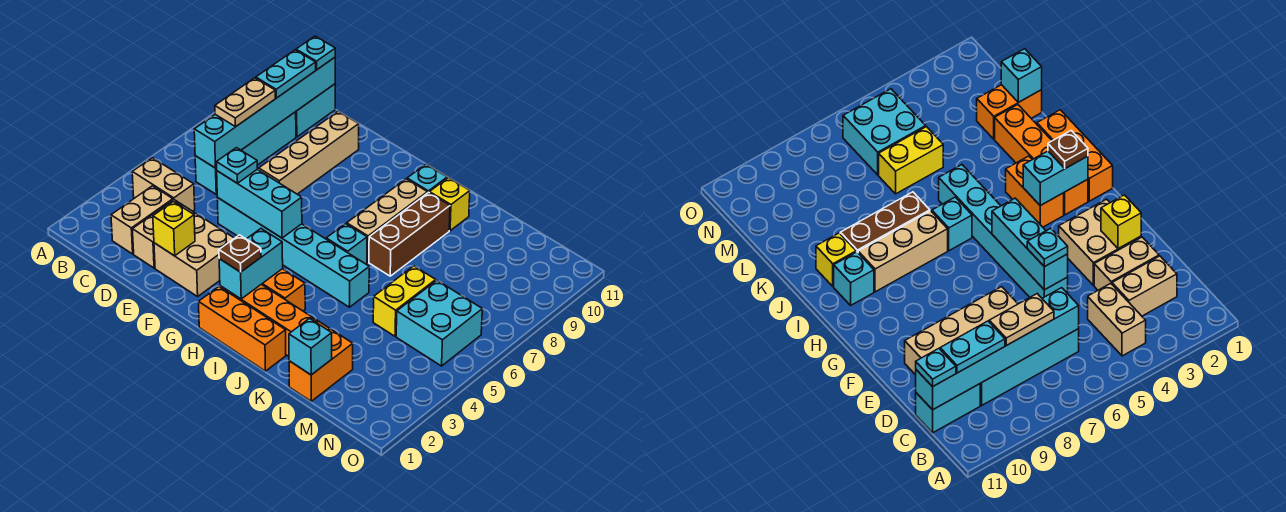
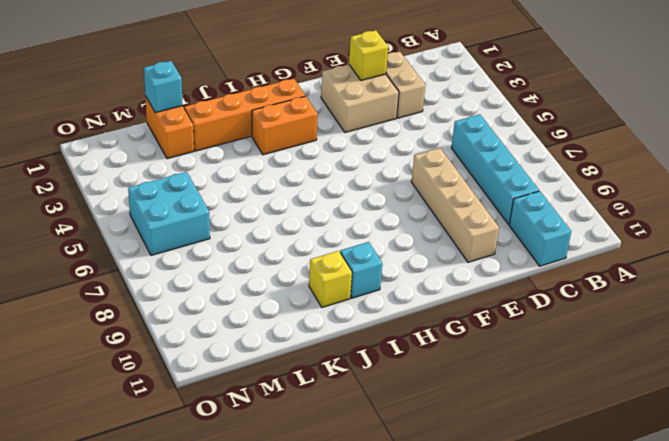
none -> tan 1x2 brick [132,158,195,211]
none -> tan 1x2 brick [111,186,173,254]
none -> cyan 1x6 brick [217,198,369,307]

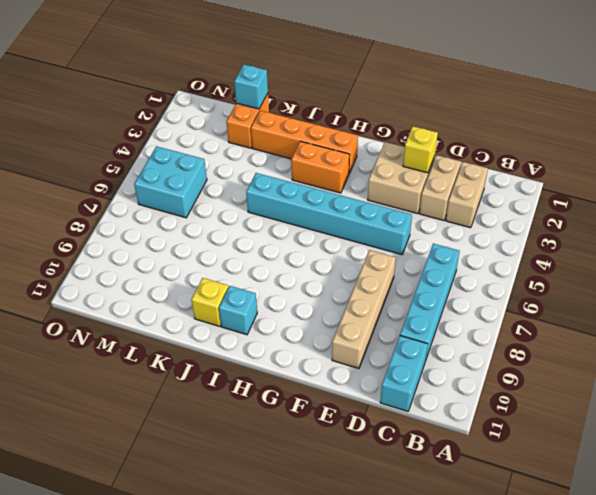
none -> tan 1x2 brick [132,158,195,211]
none -> orange 1x3 brick [199,287,286,371]
none -> cyan 1x1 brick [326,224,367,264]

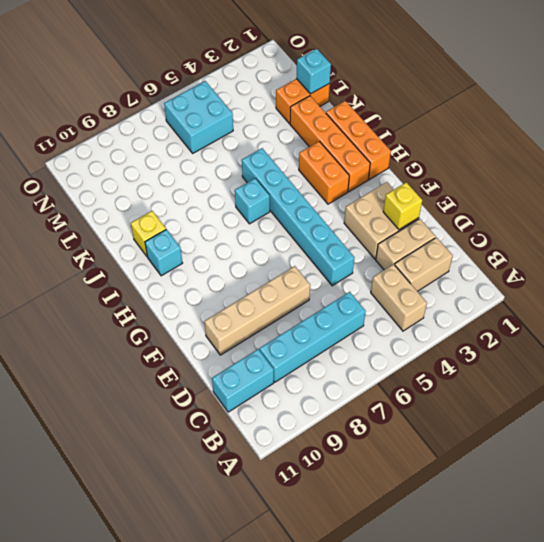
none -> tan 1x3 brick [347,179,427,262]
none -> brown 1x3 brick [369,192,450,276]
none -> yellow 1x2 brick [373,266,436,336]

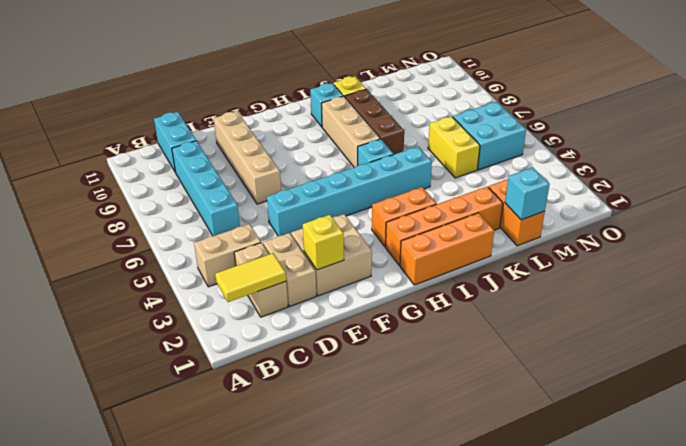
yellow 1x2 tile [215,253,286,302] -> none
none -> cyan 1x6 brick [194,58,335,168]
none -> cyan 1x3 brick [217,170,302,238]
none -> cyan 1x2 brick [219,229,283,299]

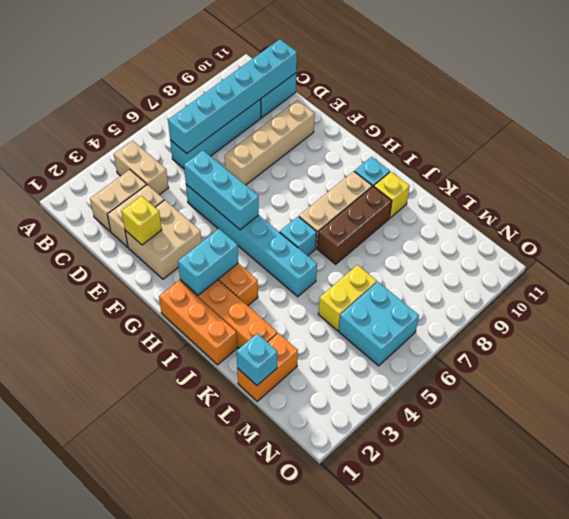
none -> tan 1x2 plate [215,78,275,127]
none -> cyan 1x2 plate [256,50,316,98]
none -> cyan 1x1 plate [296,36,335,70]

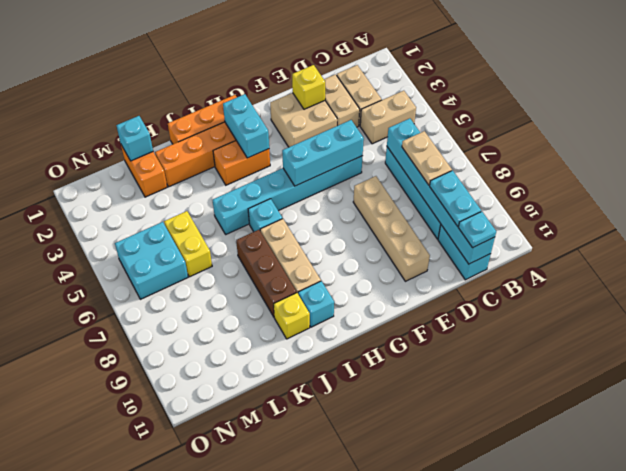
none -> cyan 1x1 plate [216,148,257,183]
none -> brown 1x1 plate [219,235,261,272]

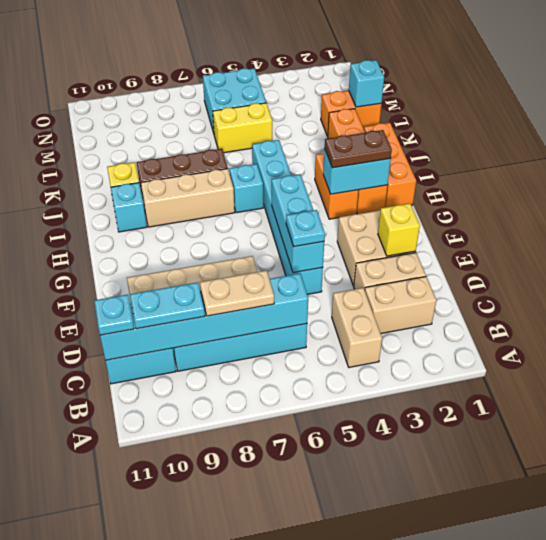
brown 1x2 plate [325,130,392,168] -> brown 1x1 plate [219,235,261,272]

